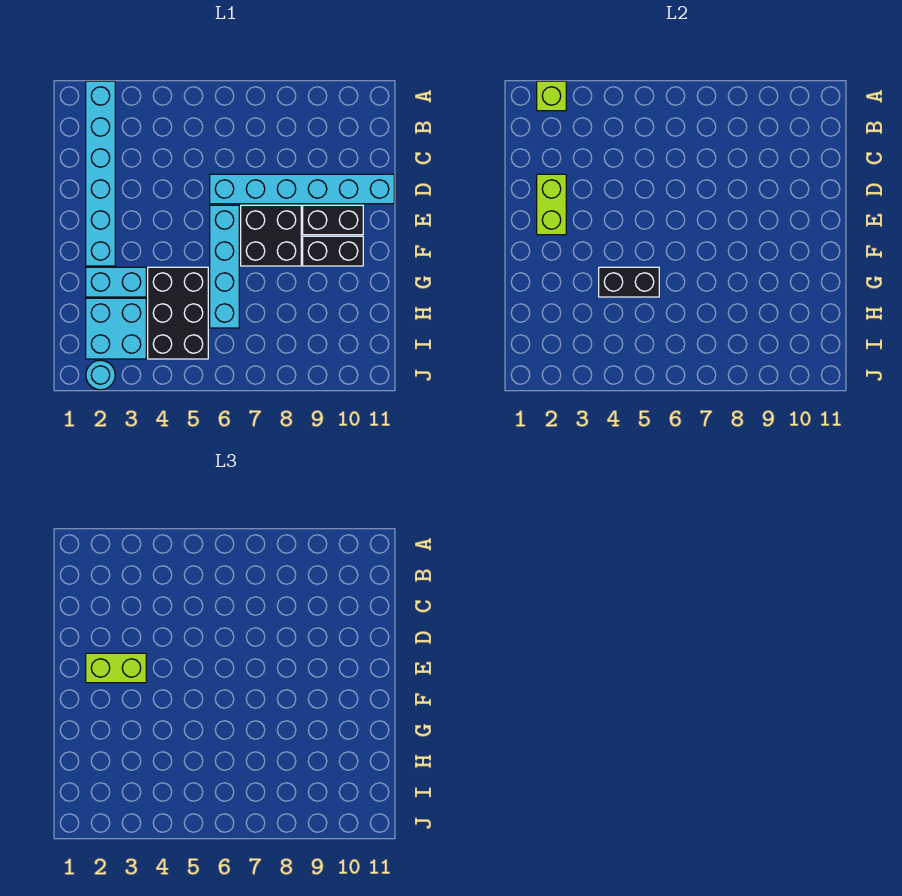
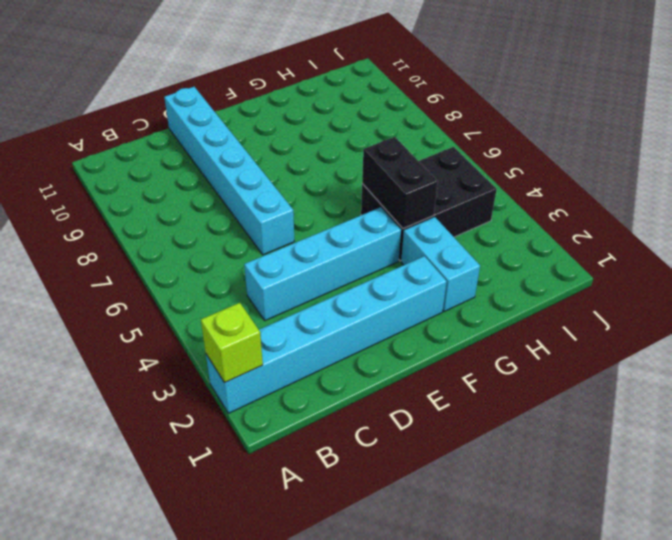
cyan 1x4 brick [244,207,401,321] -> cyan 1x4 brick moved to [210,205,239,328]
none -> black 2x2 brick [241,205,301,266]
none -> black 1x2 brick [303,205,363,235]
none -> black 1x2 brick [303,236,363,266]

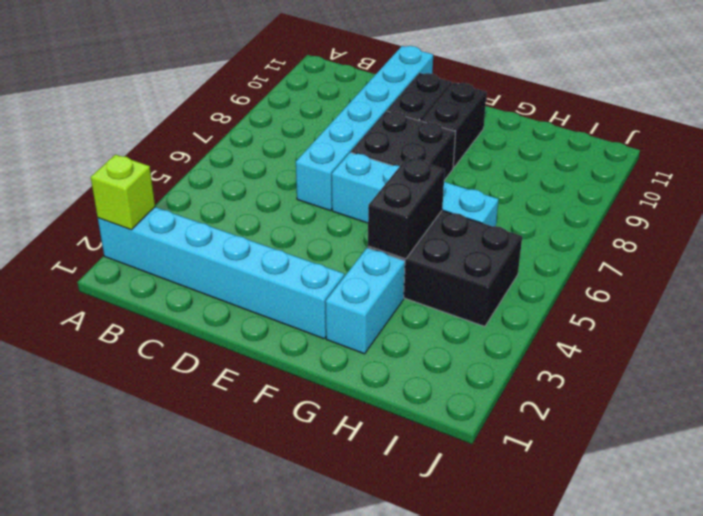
none -> cyan 2x2 brick [86,298,146,359]
none -> cyan 1x1 round brick [86,360,115,390]
none -> lime 1x2 brick [537,174,566,235]

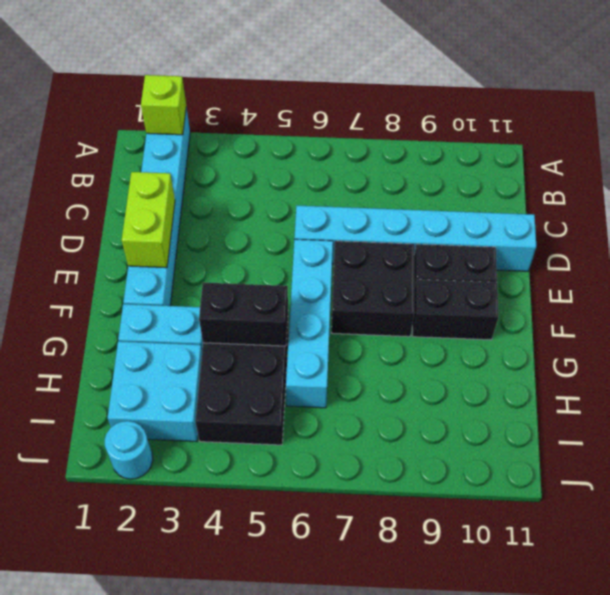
none -> lime 1x2 brick [86,653,146,683]

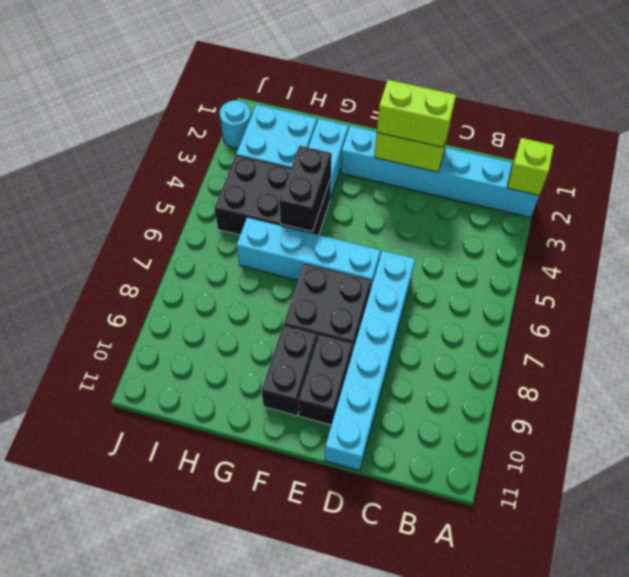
lime 1x2 brick [377,80,456,147] -> lime 1x2 brick turned to [86,653,146,683]

